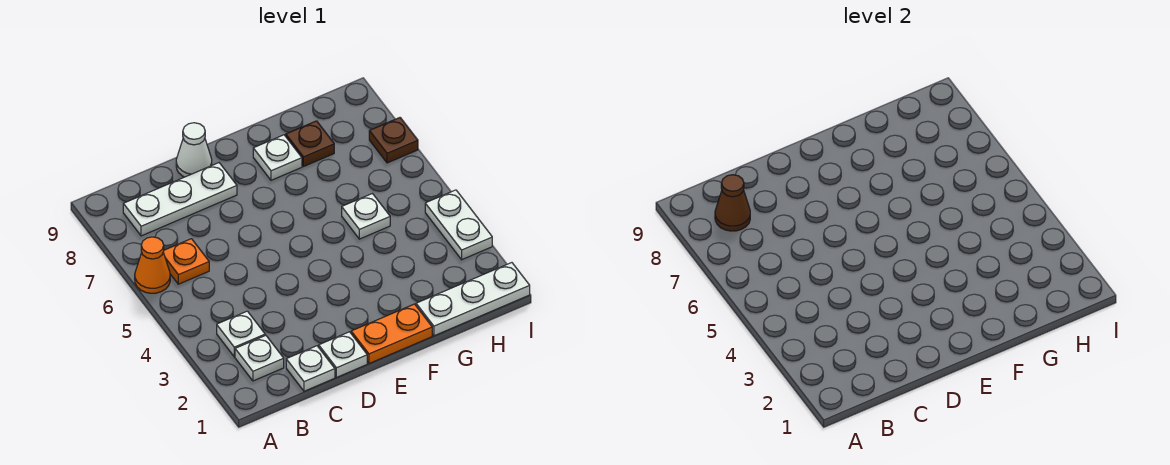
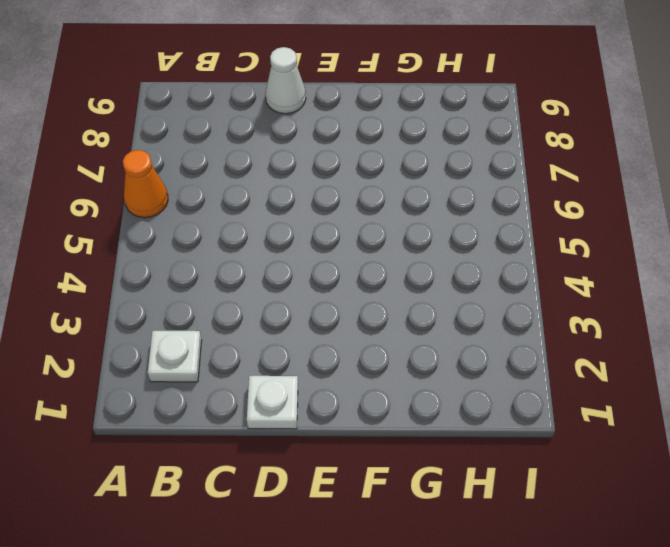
none -> white 1x1 plate [217,311,265,357]
none -> orange 1x1 plate [163,239,209,284]
none -> white 1x3 plate [123,163,237,236]

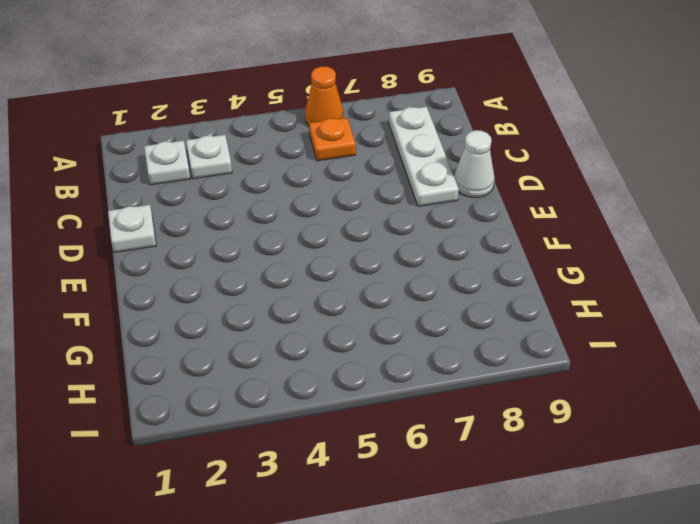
none -> white 1x1 plate [286,346,335,391]
none -> orange 1x2 plate [351,304,432,363]
none -> white 1x1 plate [253,135,302,180]

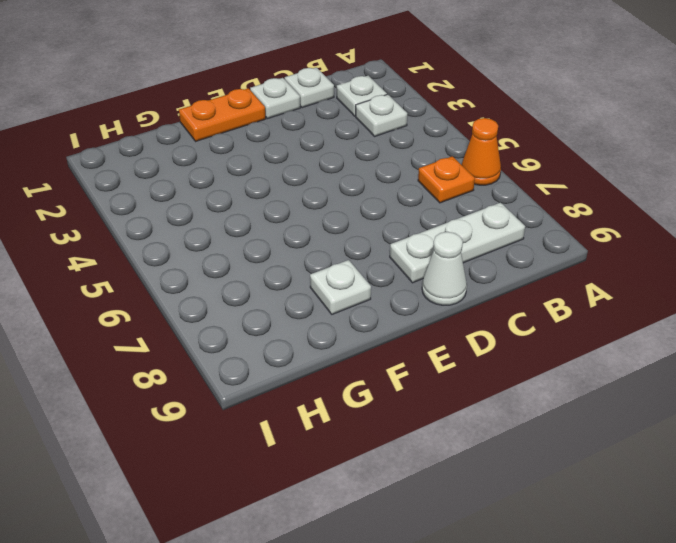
none -> white 1x3 plate [416,263,530,336]
none -> white 1x1 plate [342,194,390,239]
none -> brown 1x1 plate [286,121,334,167]

